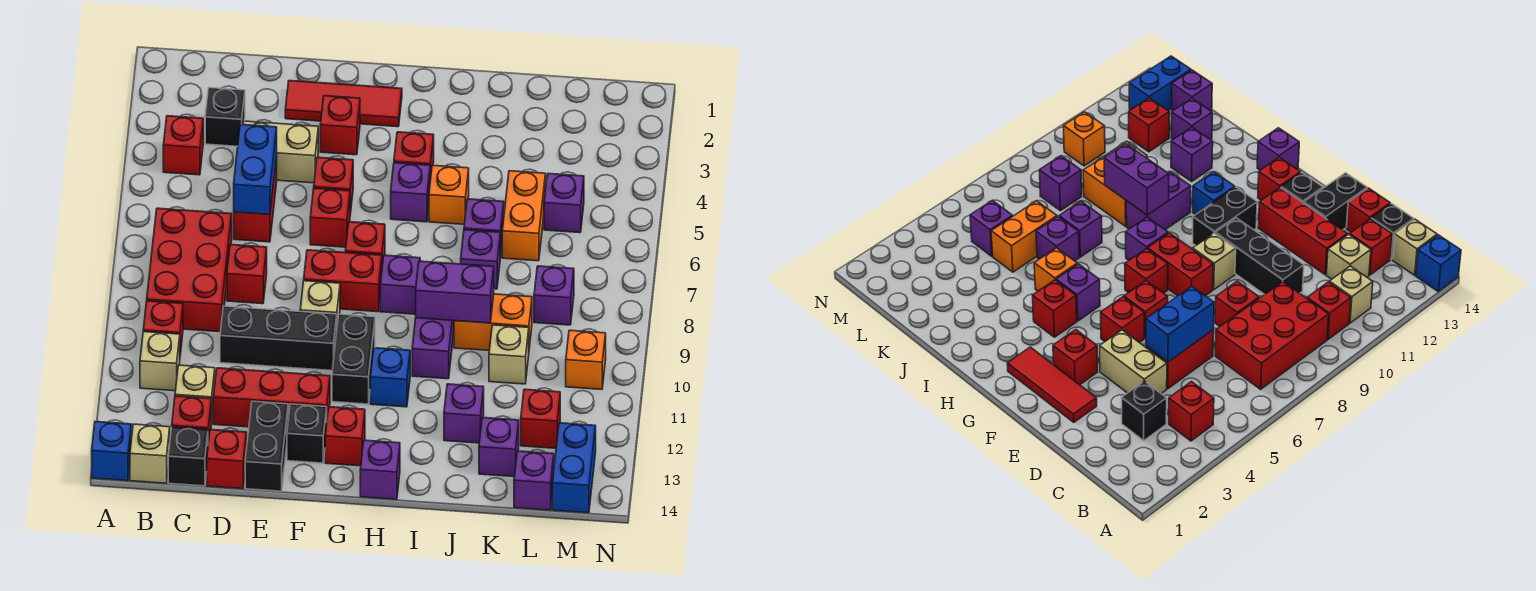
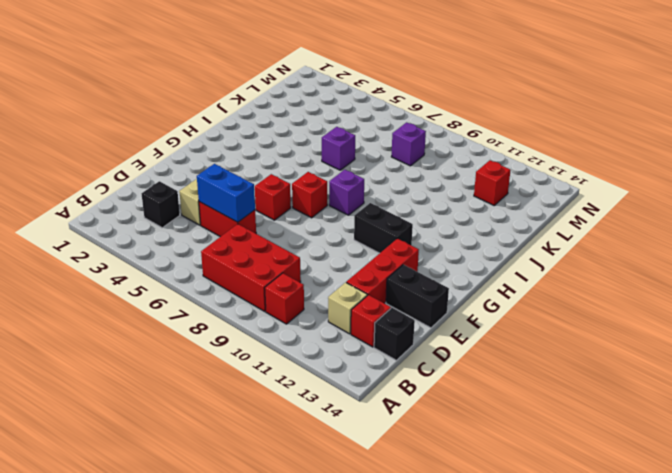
none -> blue 1x1 brick [92,422,131,481]
none -> red 1x1 brick [163,116,203,175]
none -> tan 1x1 brick [140,332,180,391]
none -> tan 1x1 brick [130,424,170,483]

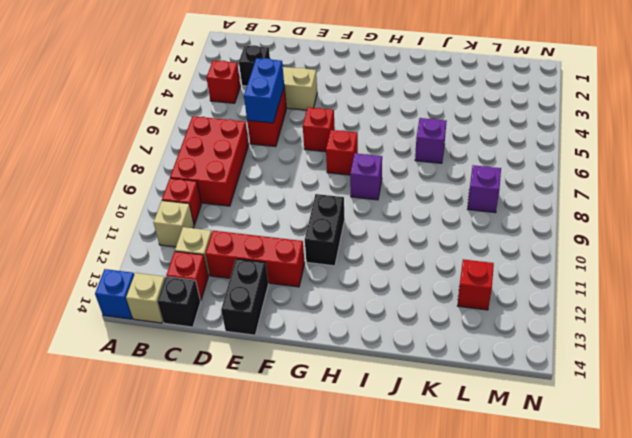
none -> red 1x1 brick [227,244,267,304]
none -> black 1x3 brick [220,306,337,371]
none -> red 1x1 brick [207,430,247,489]
none -> red 1x3 tile [285,81,402,127]

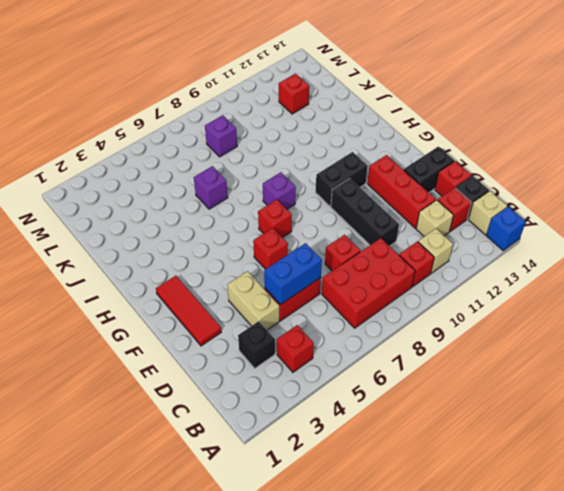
none -> red 1x1 brick [320,96,360,155]
none -> red 1x1 brick [314,157,353,214]
none -> red 1x2 brick [304,250,382,312]
none -> tan 1x1 brick [300,281,340,324]

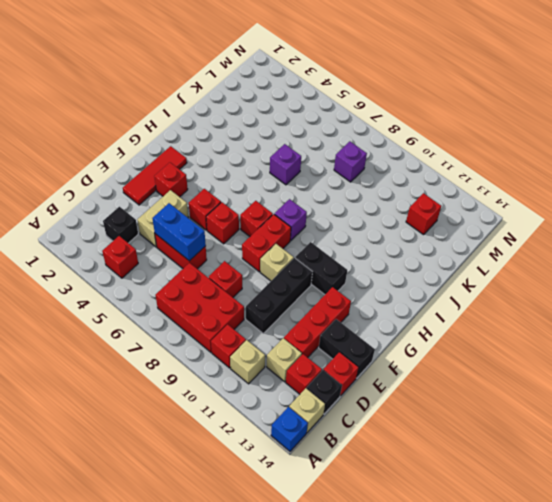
none -> black 1x1 brick [287,404,327,463]
none -> red 1x1 brick [325,407,365,466]
none -> red 1x1 brick [394,132,434,180]
none -> purple 1x1 brick [391,163,430,222]

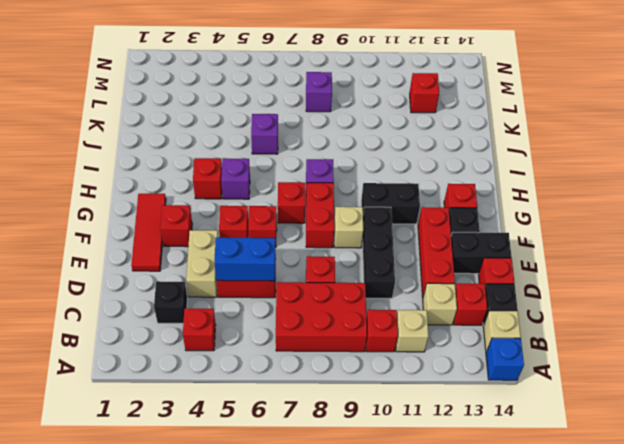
none -> blue 1x1 brick [370,348,410,407]
none -> purple 1x1 brick [360,440,400,499]
none -> orange 1x1 brick [429,165,469,224]
none -> purple 1x2 brick [412,318,454,379]

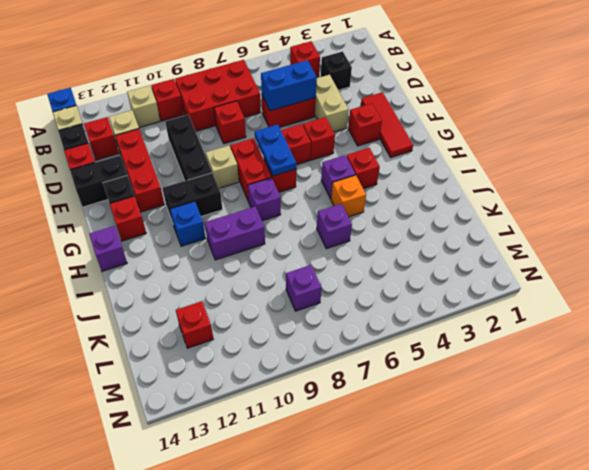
blue 1x2 plate [255,125,296,176] -> none
none -> purple 1x1 brick [461,230,500,289]
none -> orange 1x2 brick [454,294,532,350]
none -> purple 1x1 brick [444,384,484,443]
none -> orange 1x2 brick [502,171,545,261]

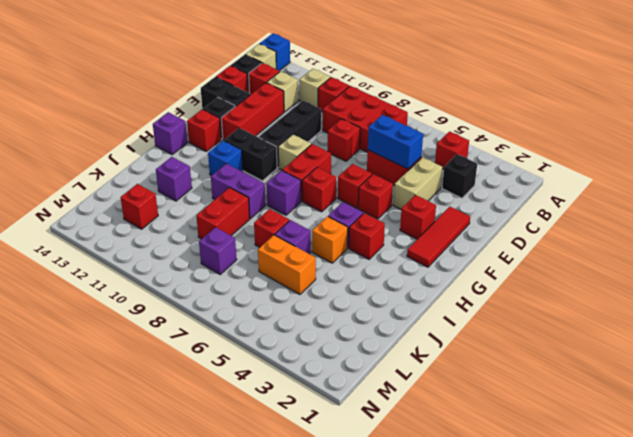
red 1x1 brick [254,209,289,247] -> purple 1x1 brick [461,230,500,289]
red 1x2 brick [196,188,250,239] -> orange 1x2 brick [454,294,532,350]
none -> tan 1x1 brick [489,325,529,384]
none -> purple 1x1 brick [479,418,519,477]
none -> purple 1x1 brick [544,174,584,233]
none -> purple 1x1 brick [514,451,554,510]

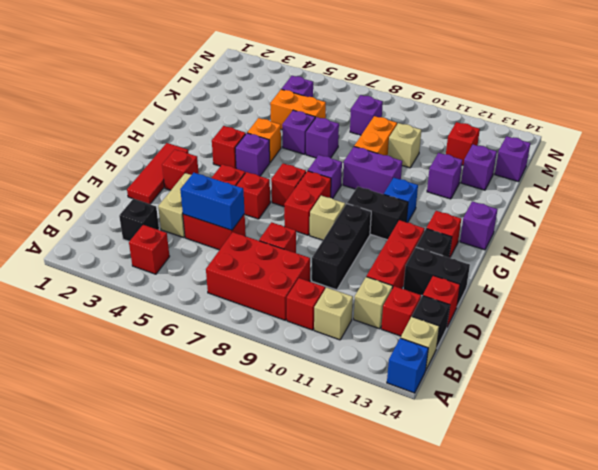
none -> orange 1x1 brick [566,330,606,389]
none -> blue 1x2 brick [552,423,596,513]
none -> purple 1x2 brick [416,261,494,323]

